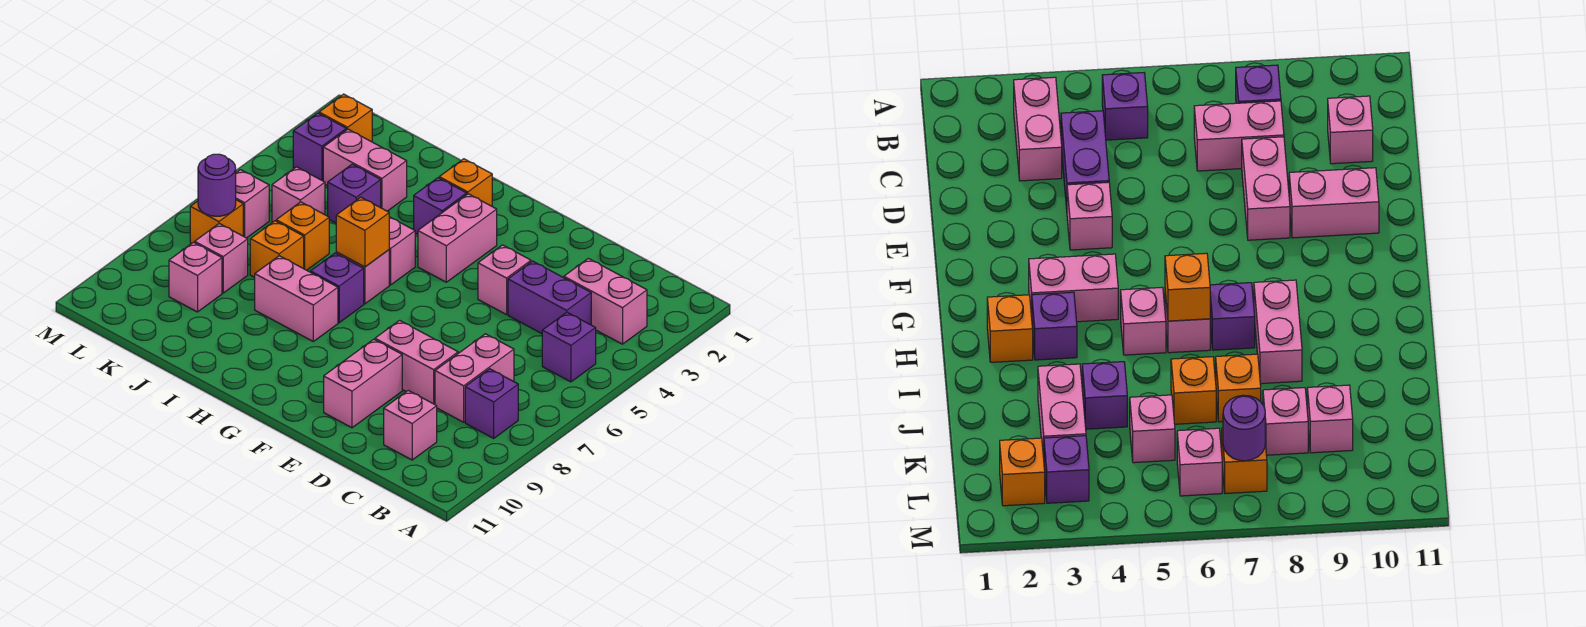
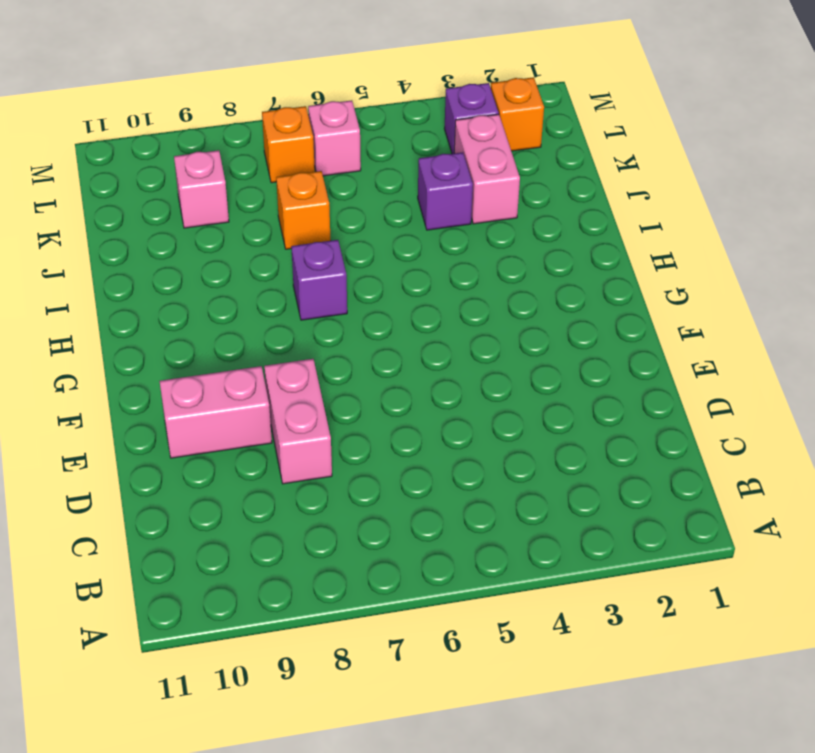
none -> pink 1x2 brick [564,258,647,344]
none -> purple 1x1 brick [542,312,596,382]
none -> purple 1x1 brick [465,369,518,438]

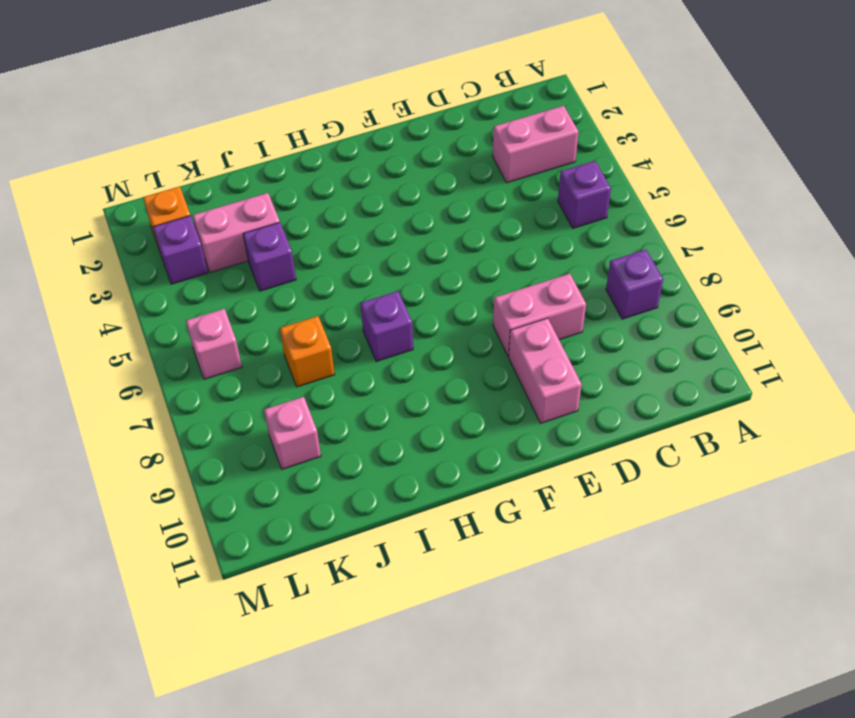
none -> purple 1x2 brick [508,261,591,334]
none -> pink 1x2 brick [435,334,514,422]
none -> pink 1x1 brick [384,390,437,460]

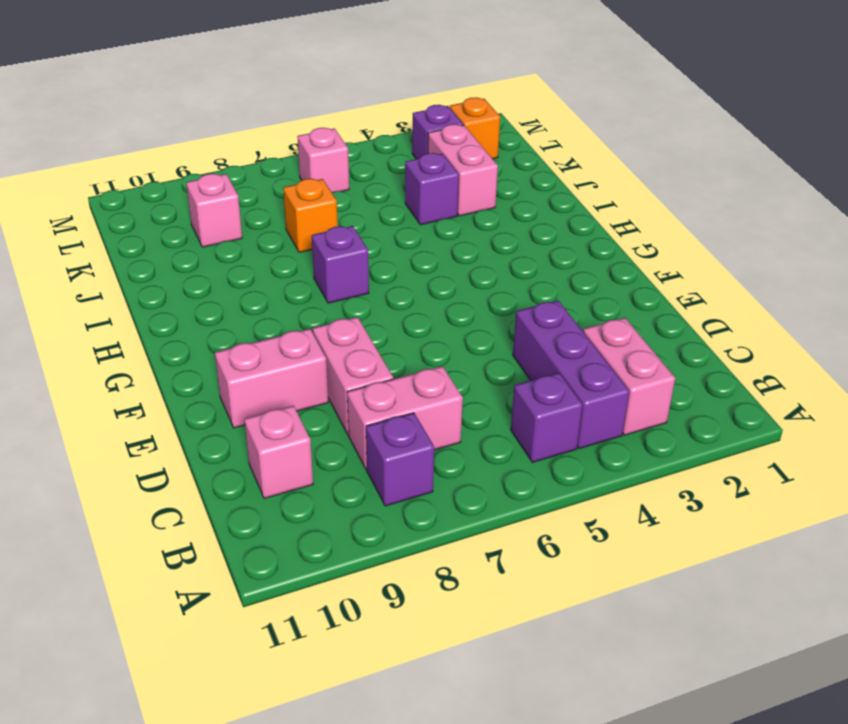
purple 1x3 brick [513,300,630,449] -> purple 1x2 brick [508,261,591,334]
none -> pink 1x1 brick [478,245,531,315]
none -> pink 1x2 brick [418,194,497,282]
none -> orange 1x1 brick [439,159,492,206]

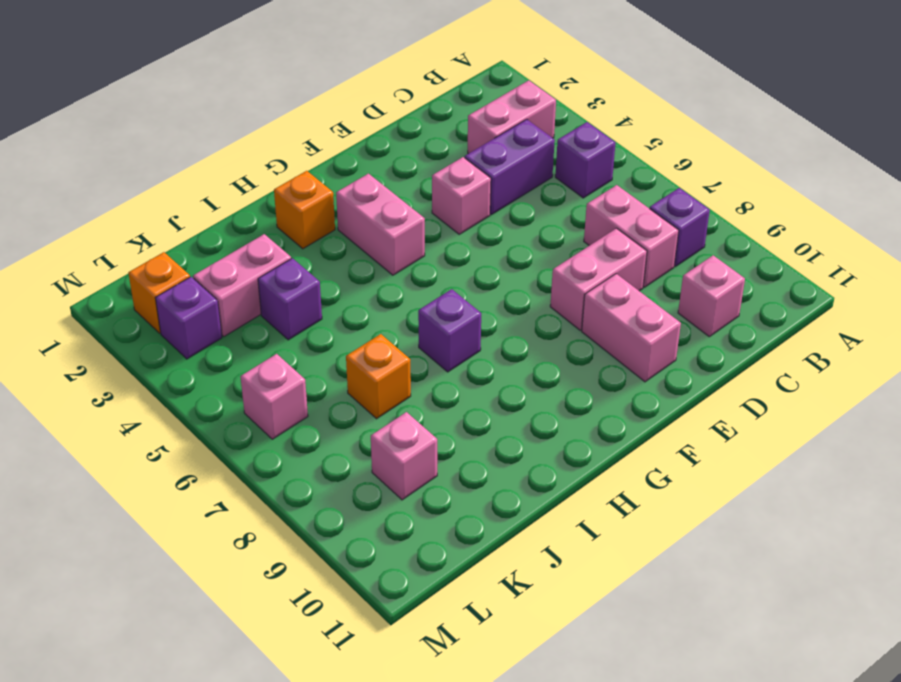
none -> purple 1x1 brick [414,178,467,234]
none -> pink 1x1 brick [389,217,415,285]
none -> pink 1x1 brick [336,250,389,304]

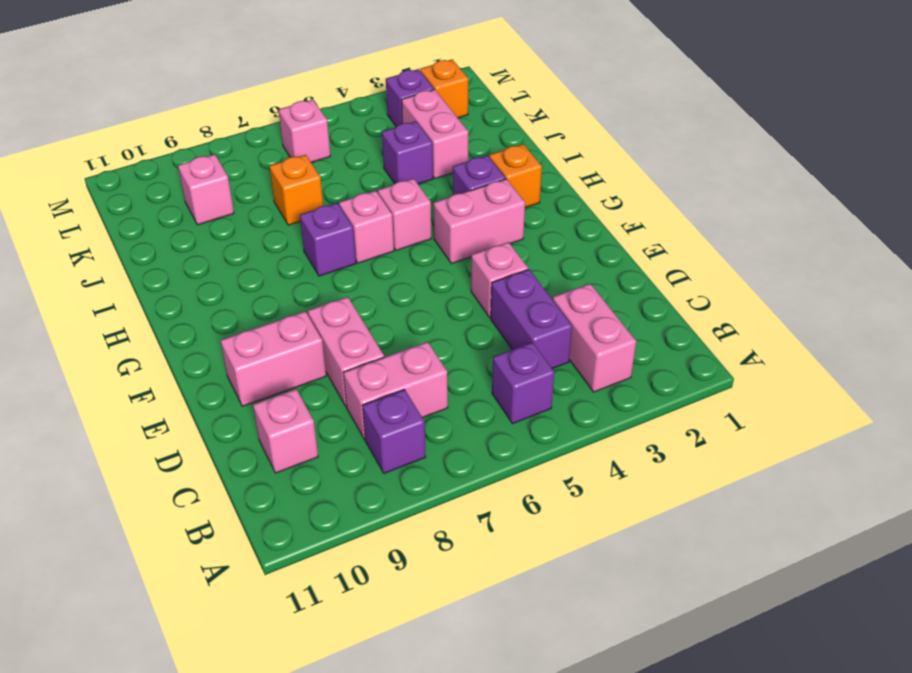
none -> pink 1x2 brick [255,256,338,341]
none -> orange 1x1 brick [276,202,329,270]
none -> pink 1x1 brick [272,167,325,222]

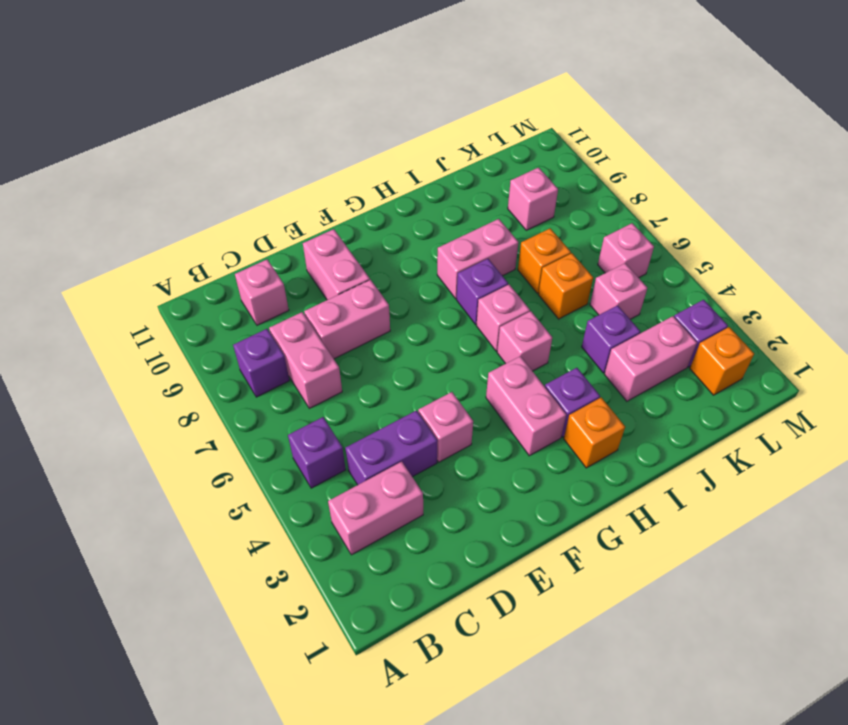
none -> pink 1x1 brick [195,224,248,293]
none -> orange 1x1 brick [190,200,243,244]
none -> orange 1x1 brick [336,197,389,267]

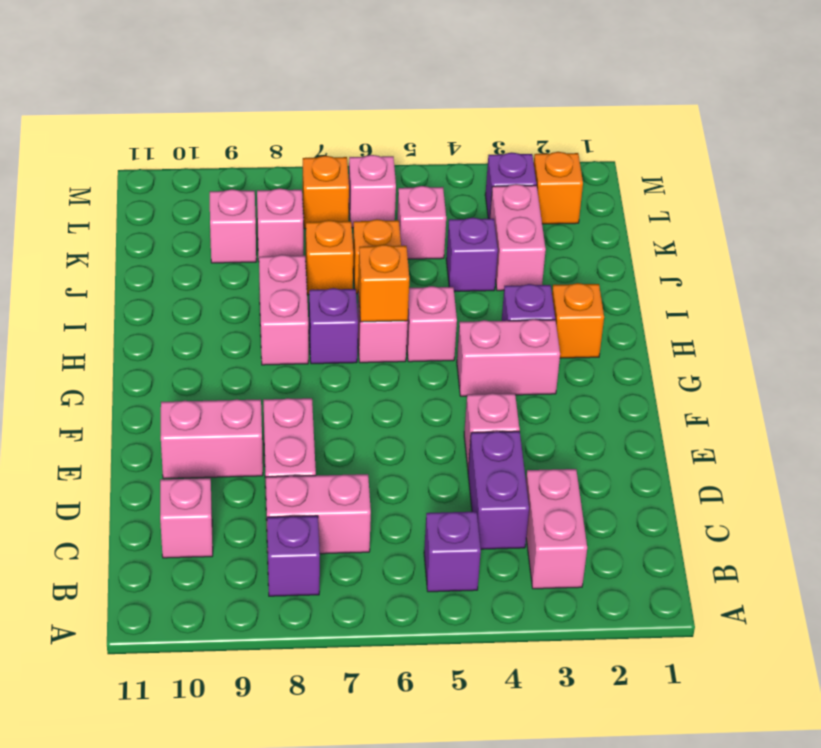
none -> purple 1x1 round brick [198,154,236,216]

